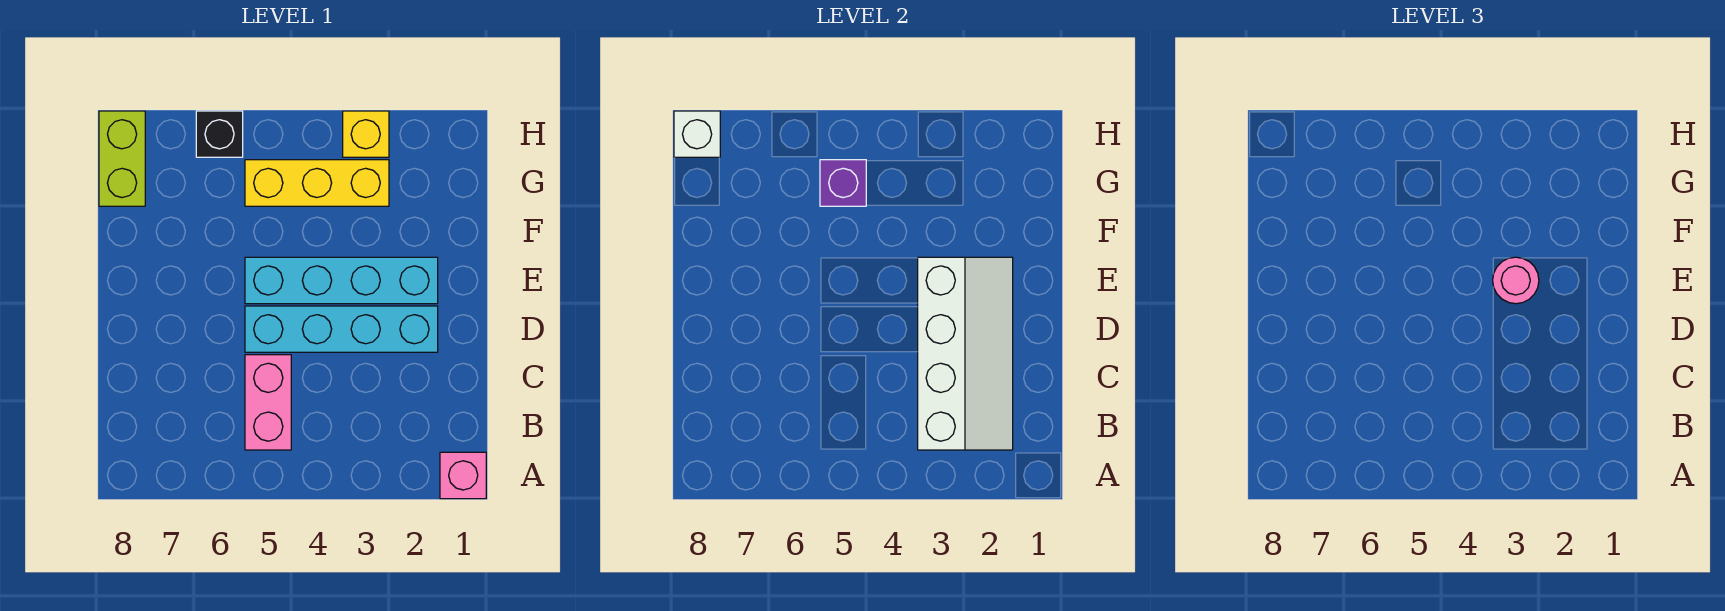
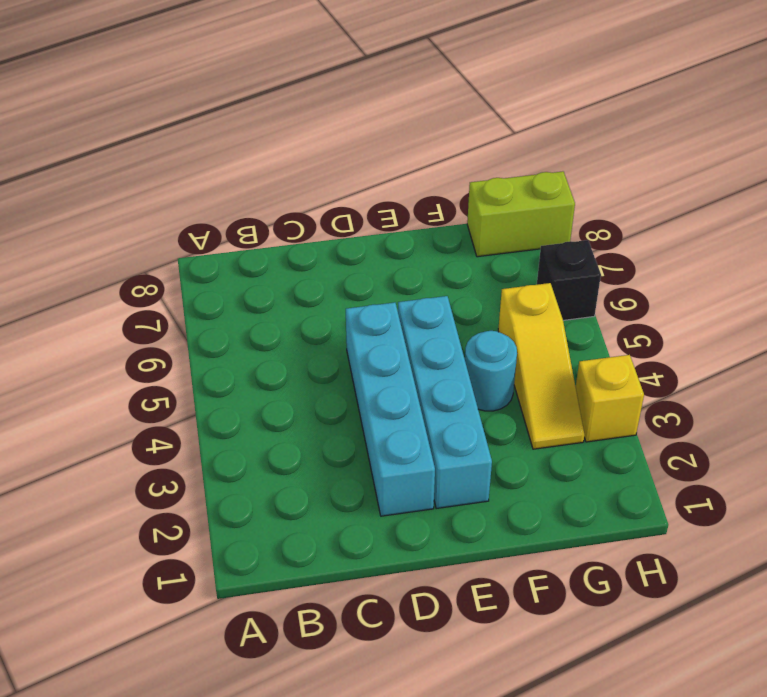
cyan 1x1 round brick [465,331,517,411] -> none
yellow 1x3 slope [498,283,585,449] -> yellow 1x3 brick [245,160,389,206]
none -> pink 1x1 brick [440,452,486,499]
none -> pink 1x2 brick [245,355,291,450]
none -> white 2x4 slope [918,257,1013,450]

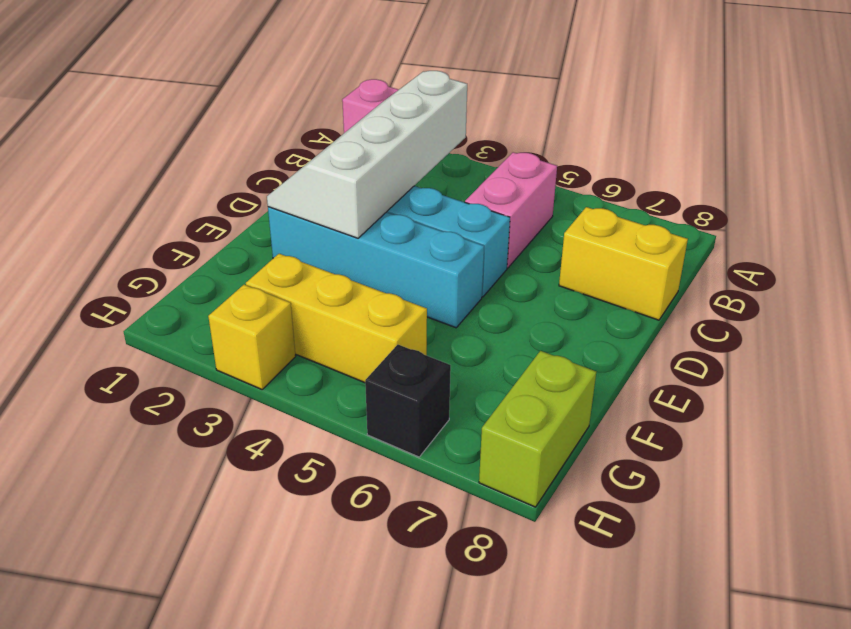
yellow 1x2 brick [559,207,688,320] -> none
none -> purple 1x1 brick [820,160,866,206]
none -> white 1x1 brick [674,111,720,157]
none -> pink 1x1 round brick [1493,257,1539,304]

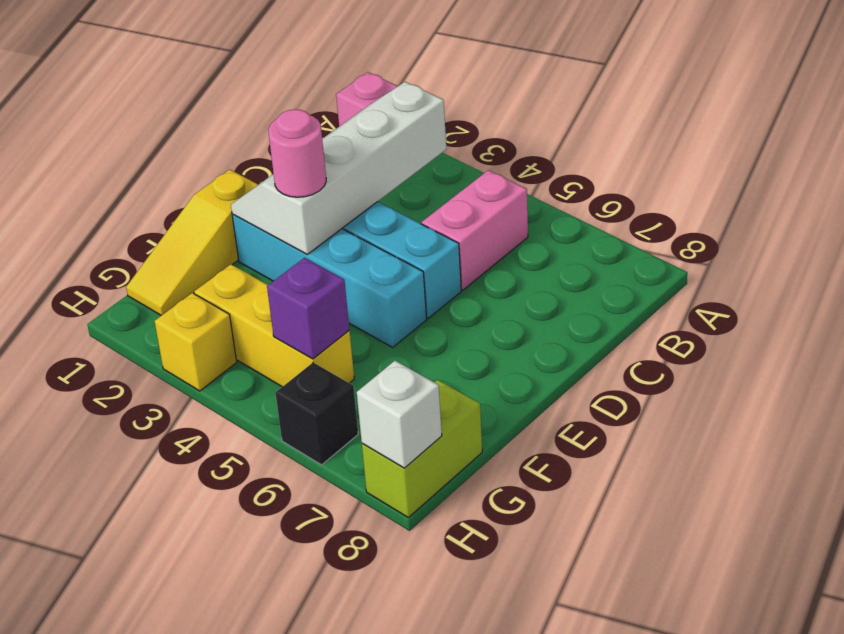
yellow 1x3 slope [126,170,258,316] -> none

